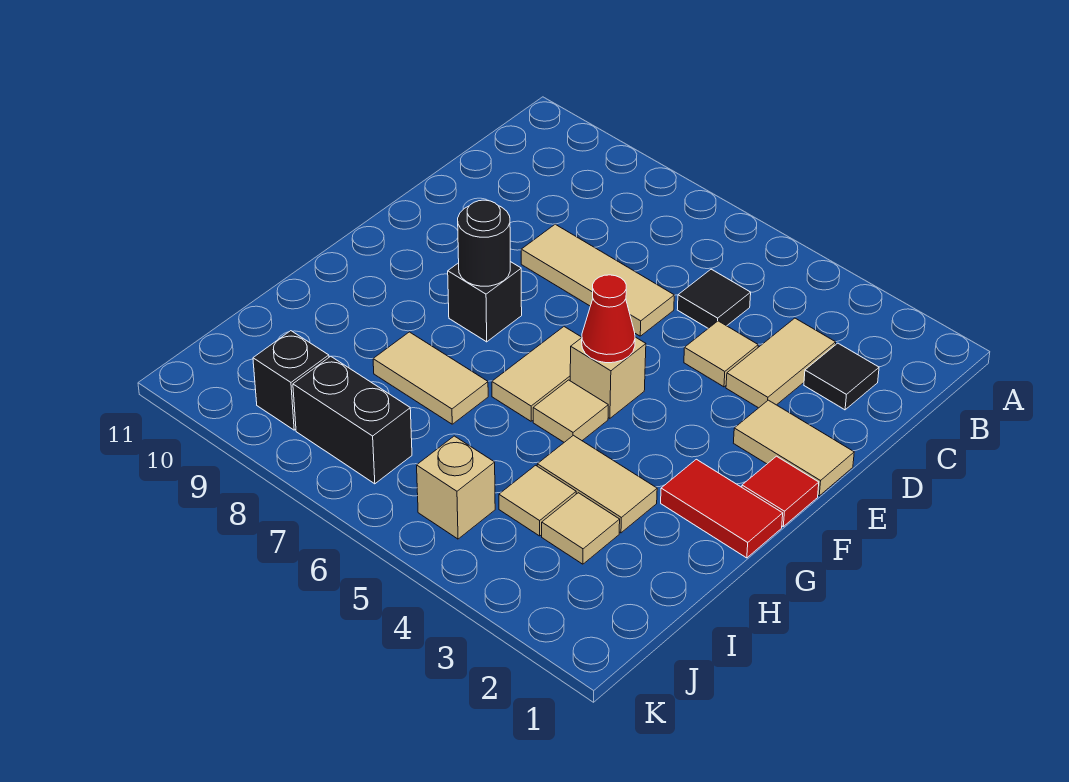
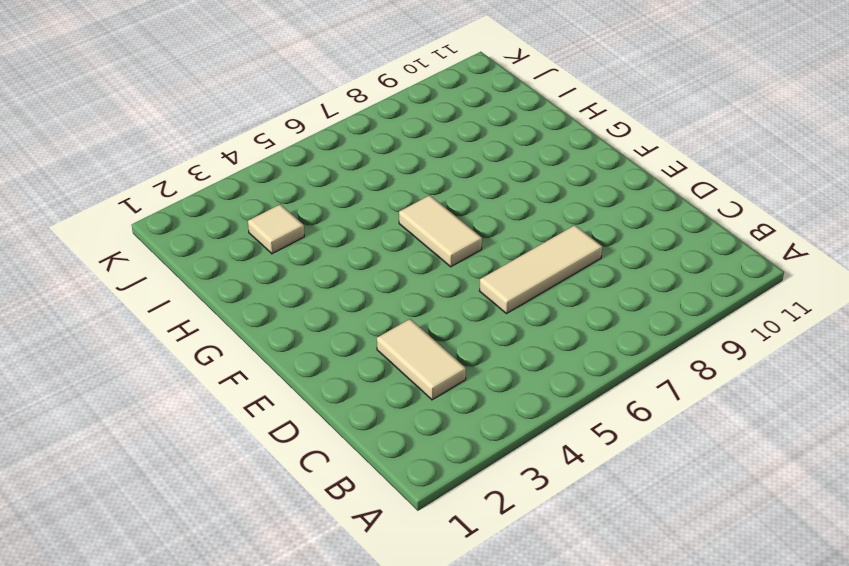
none -> black 1x1 tile [804,343,879,410]
none -> black 1x1 tile [677,269,751,328]
none -> tan 1x1 tile [684,321,758,387]

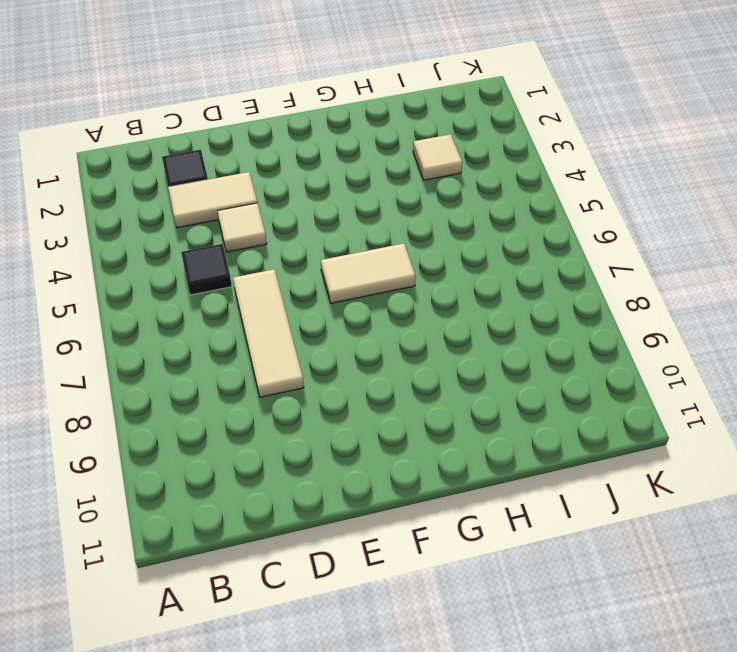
none -> tan 1x2 tile [734,400,854,496]
none -> red 1x1 tile [742,456,819,526]
none -> tan 1x1 brick [570,337,646,418]

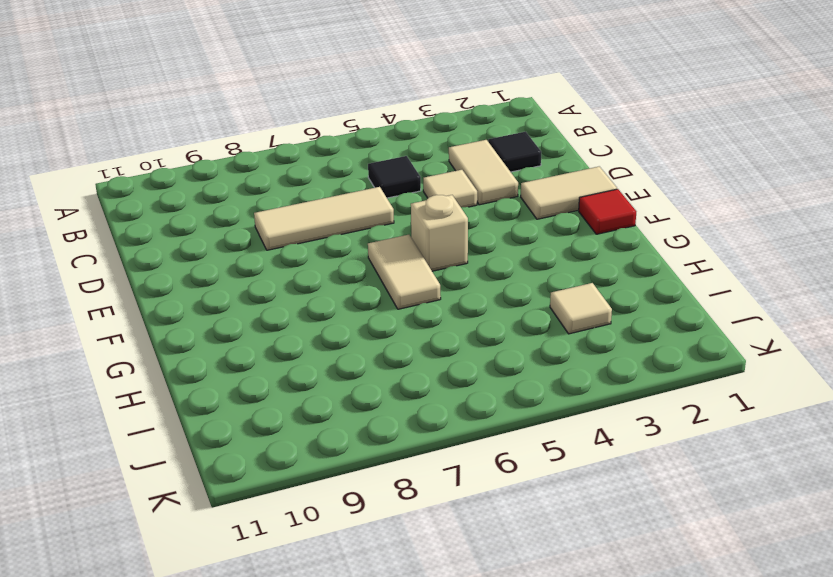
none -> black 1x1 brick [448,262,522,342]
none -> red 1x2 tile [661,459,783,558]
none -> tan 1x1 tile [533,380,608,442]

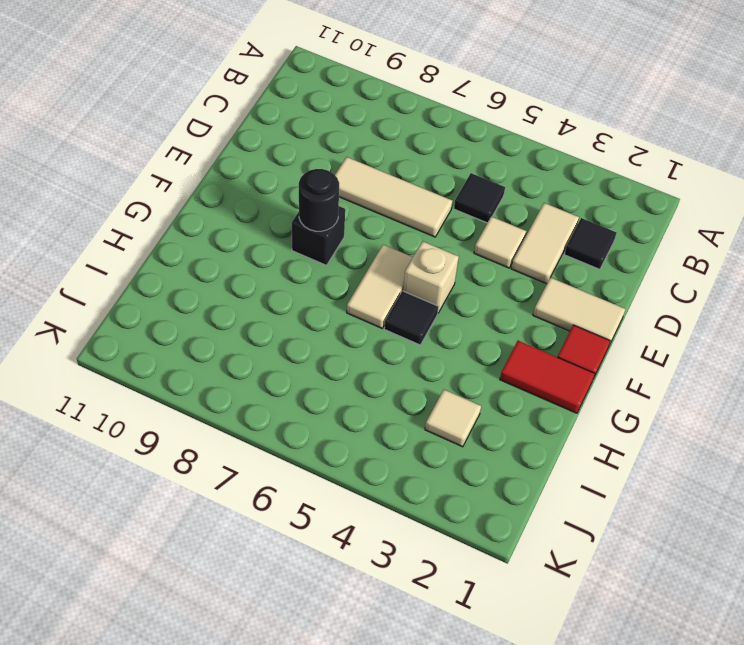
black 1x1 tile [384,291,439,345] -> tan 1x1 tile [533,380,608,442]
none -> tan 1x2 tile [537,435,657,533]
none -> tan 1x2 tile [373,332,488,424]
none -> tan 1x1 tile [499,465,576,536]

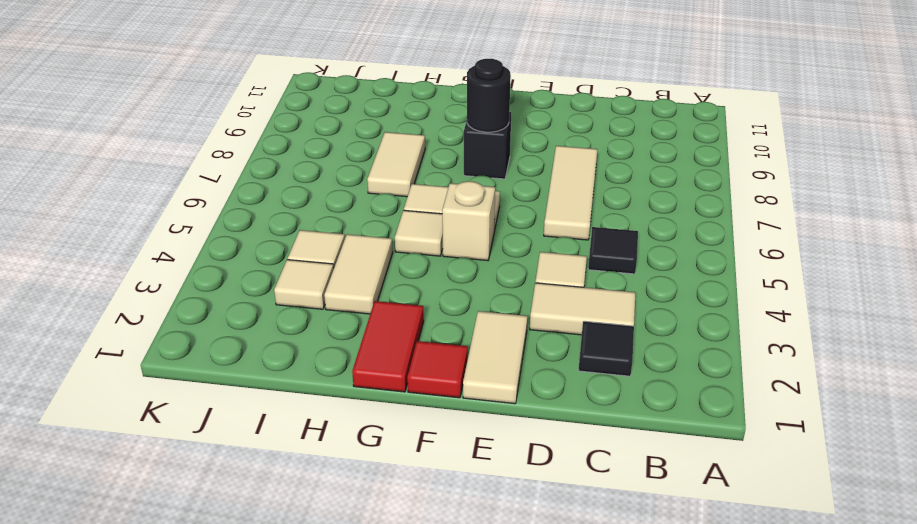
none -> tan 1x1 brick [417,436,495,539]
none -> black 1x2 brick [293,356,412,484]
none -> black 1x1 brick [253,331,329,430]

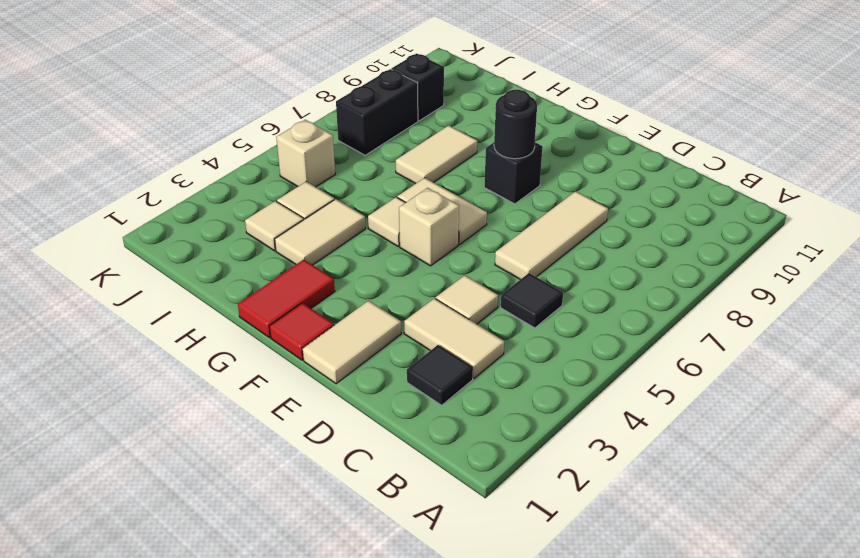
none -> red 1x1 cone [582,275,635,363]

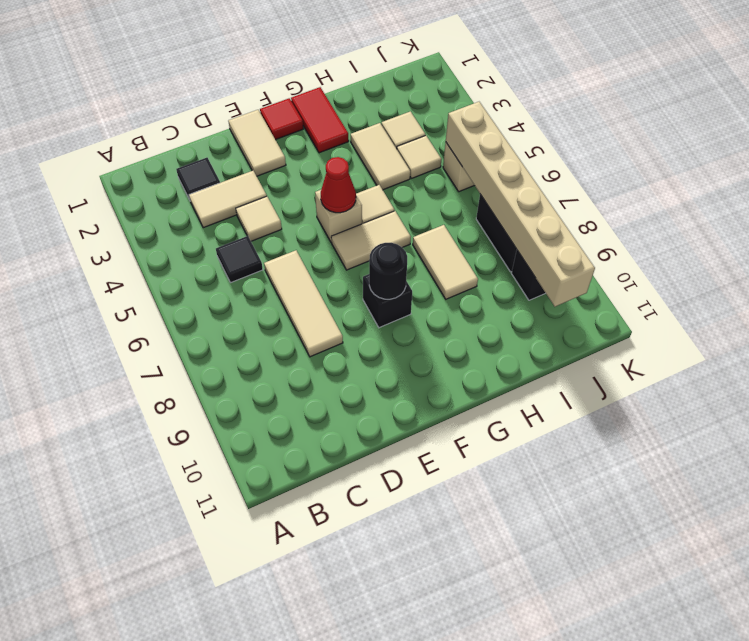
tan 1x6 brick [446,102,595,307] -> none

